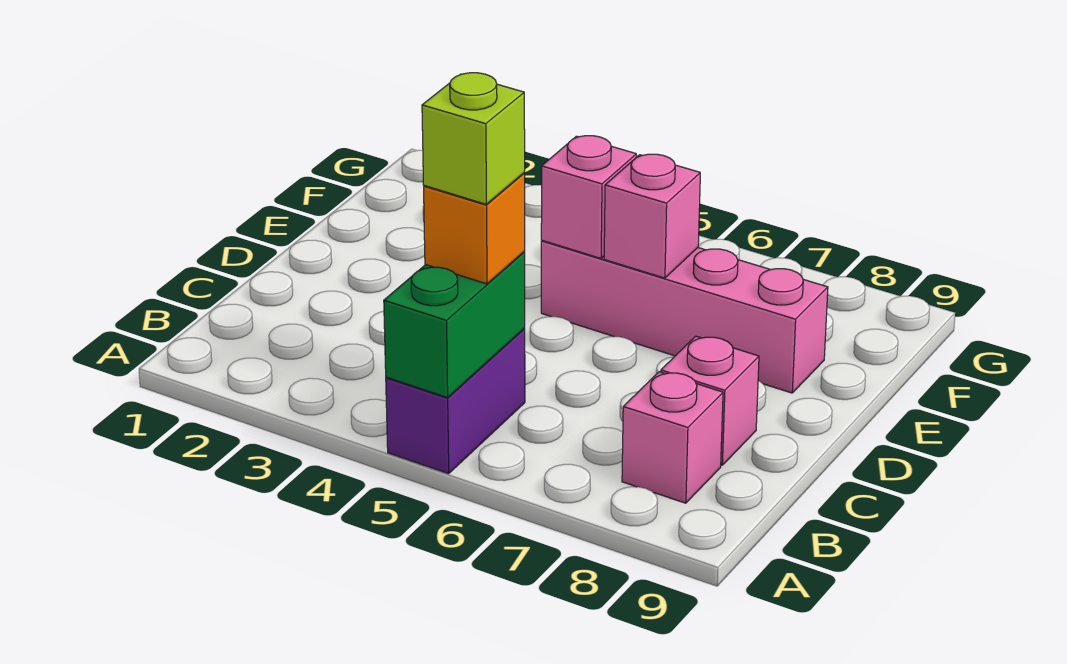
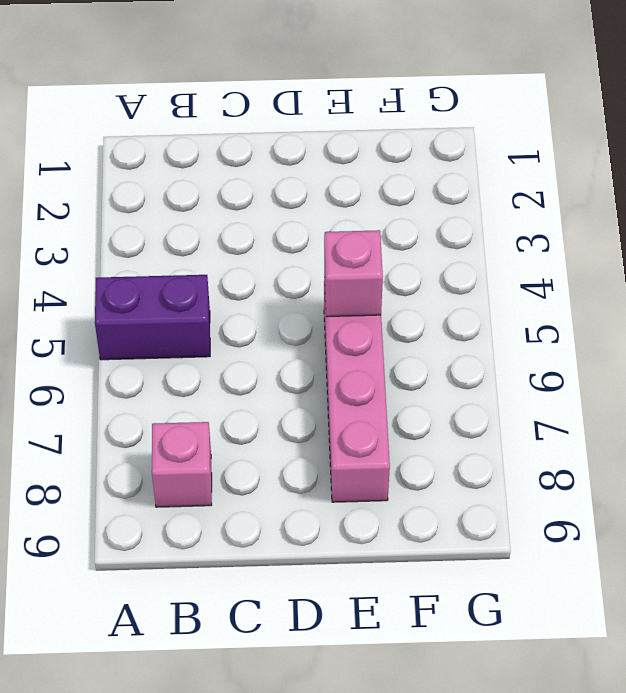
none -> pink 1x1 brick [661,336,759,465]
none -> green 1x2 brick [384,252,525,398]

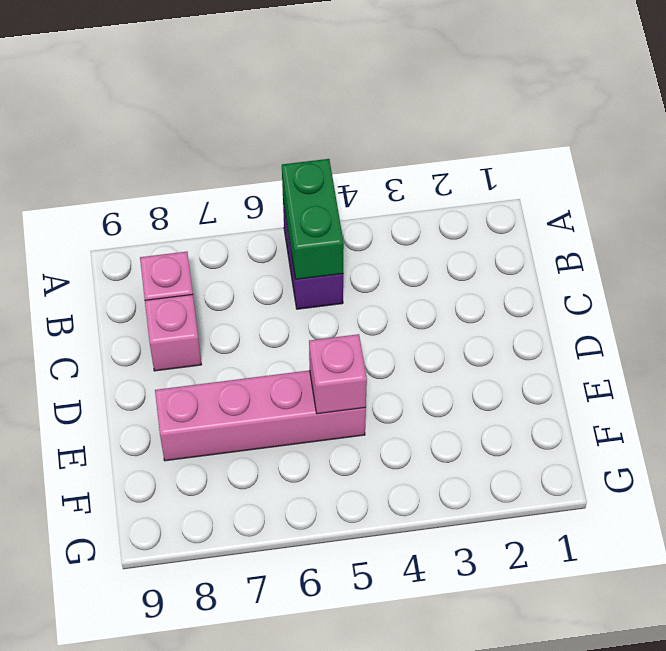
none -> pink 1x1 brick [604,154,700,278]
none -> orange 1x1 brick [424,173,525,284]

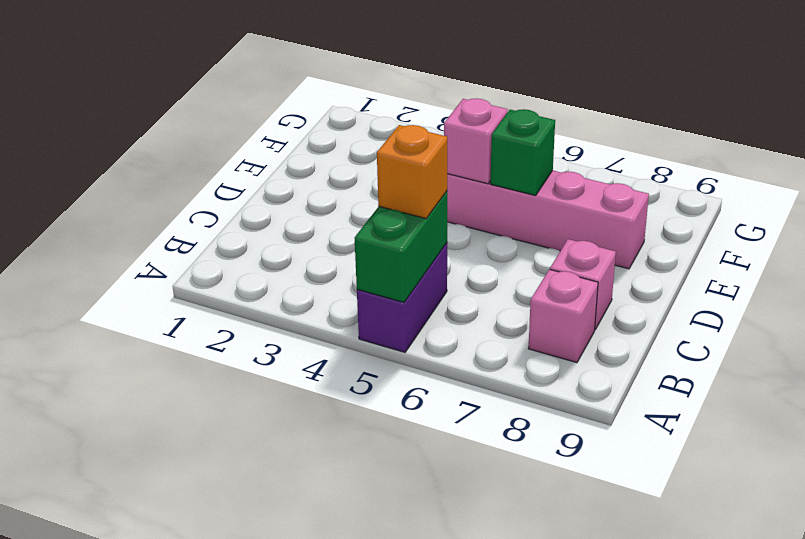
green 1x1 brick [491,109,555,196] -> pink 1x1 brick [604,154,700,278]
none -> lime 1x1 brick [422,73,525,204]

